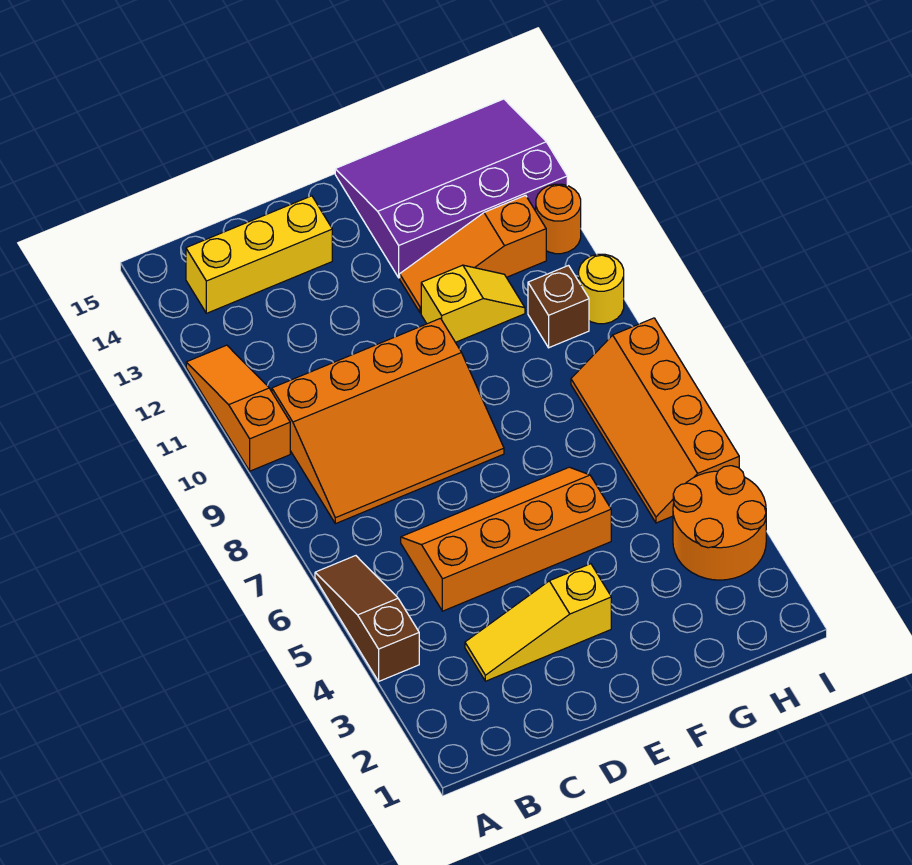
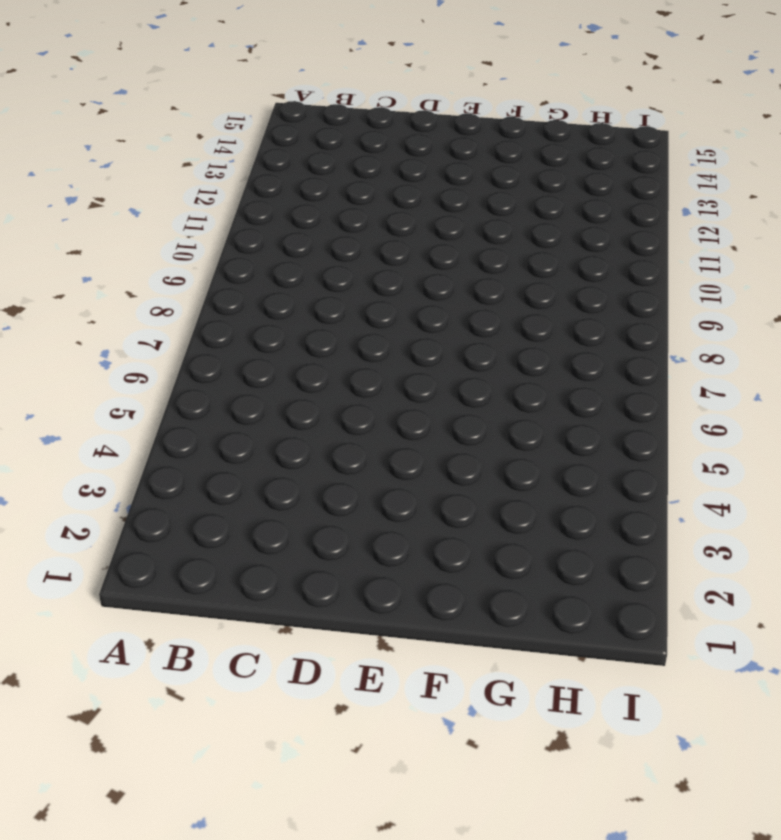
none -> brown 1x3 slope [315,556,419,681]
none -> orange 1x3 slope [186,345,290,471]
none -> orange 3x4 slope [272,318,504,524]

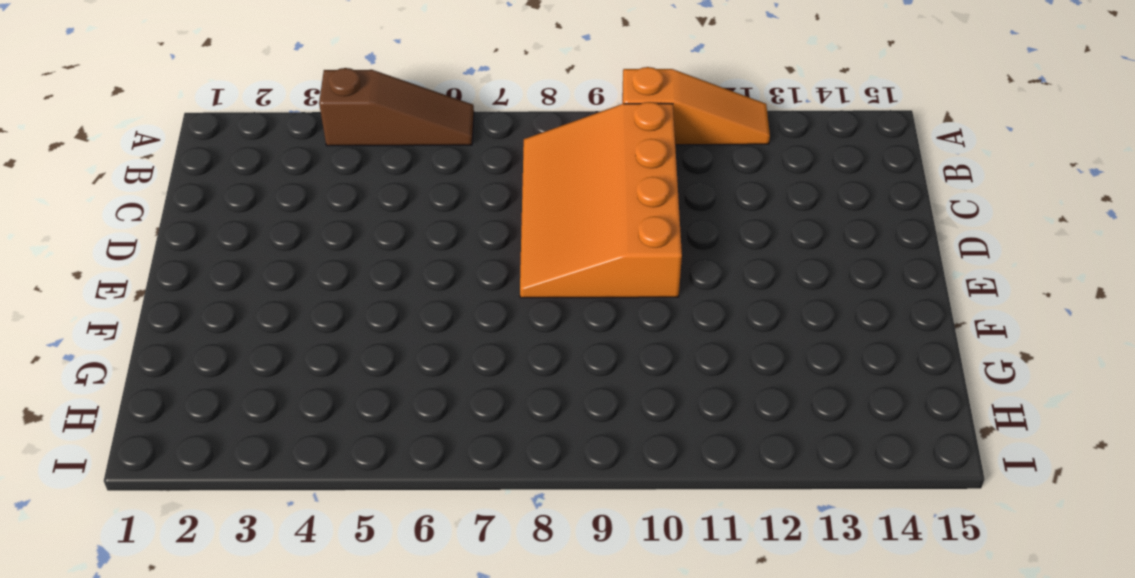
none -> yellow 1x3 brick [186,196,332,313]
none -> yellow 1x3 slope [465,564,611,681]
none -> orange 2x4 slope [401,467,611,611]

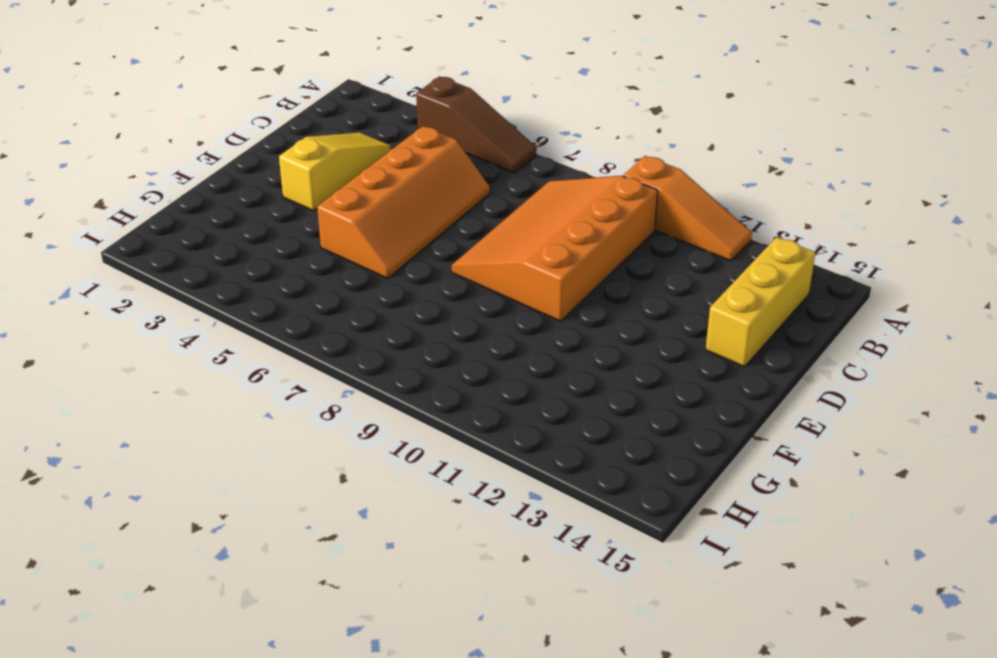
none -> yellow 1x2 slope [421,265,525,342]
none -> orange 1x3 slope [400,195,546,313]
none -> purple 3x4 slope [335,99,567,278]

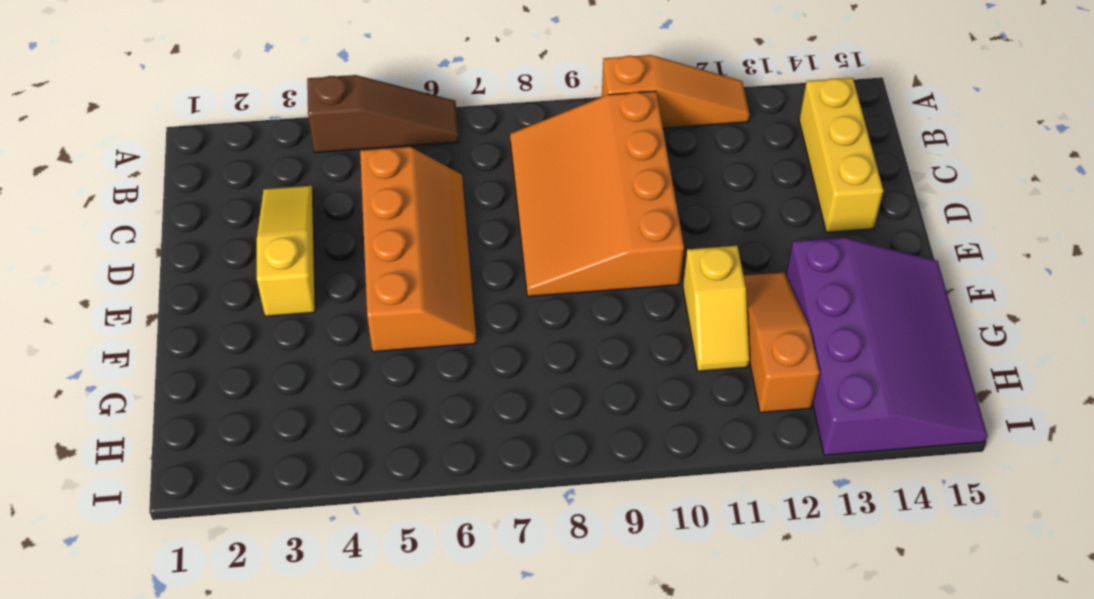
none -> orange 2x2 round brick [673,466,766,580]
none -> orange 2x4 slope [571,318,739,523]
none -> brown 1x1 brick [528,266,589,348]

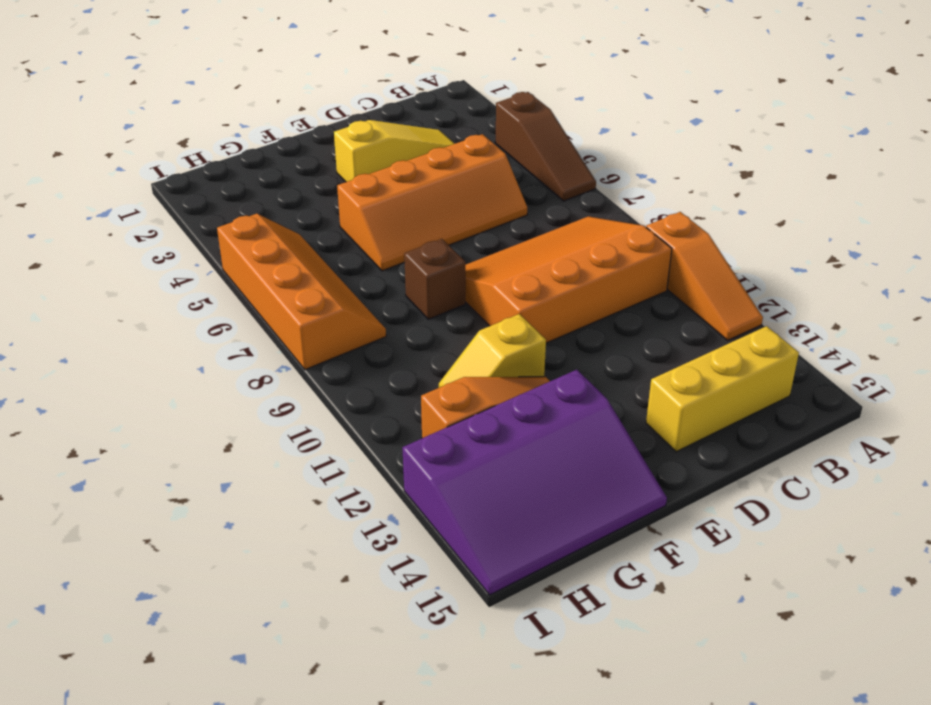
brown 1x1 brick [404,239,465,319] -> brown 1x1 brick moved to [528,266,589,348]
none -> orange 2x2 round brick [673,466,766,580]
none -> yellow 1x1 round brick [579,254,624,324]
none -> orange 1x1 round brick [536,184,581,254]

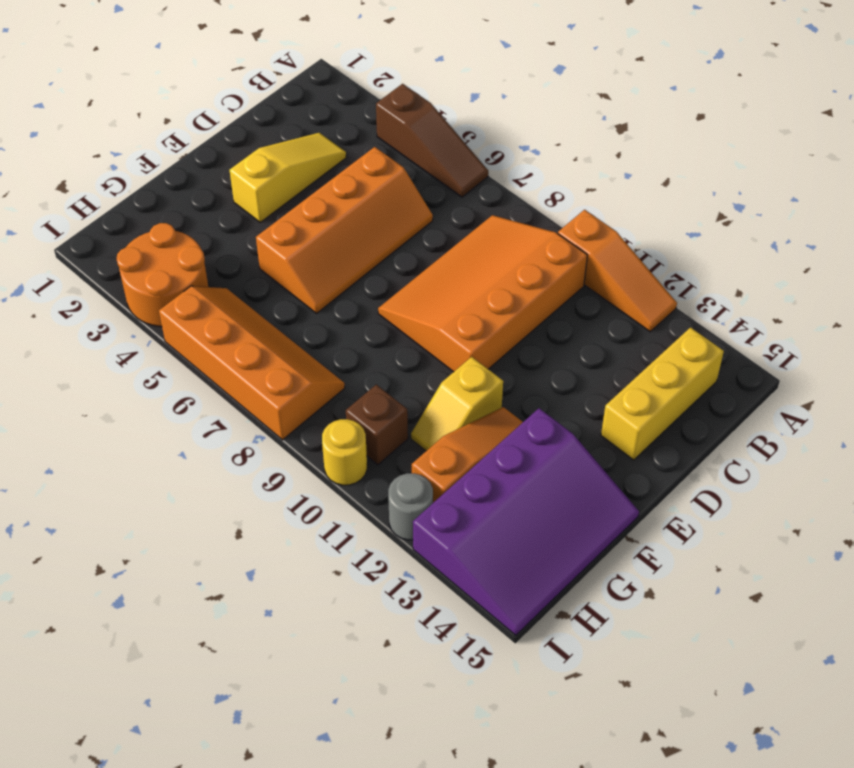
grey 1x1 round brick [388,473,433,540] -> orange 1x1 round brick [536,184,581,254]

